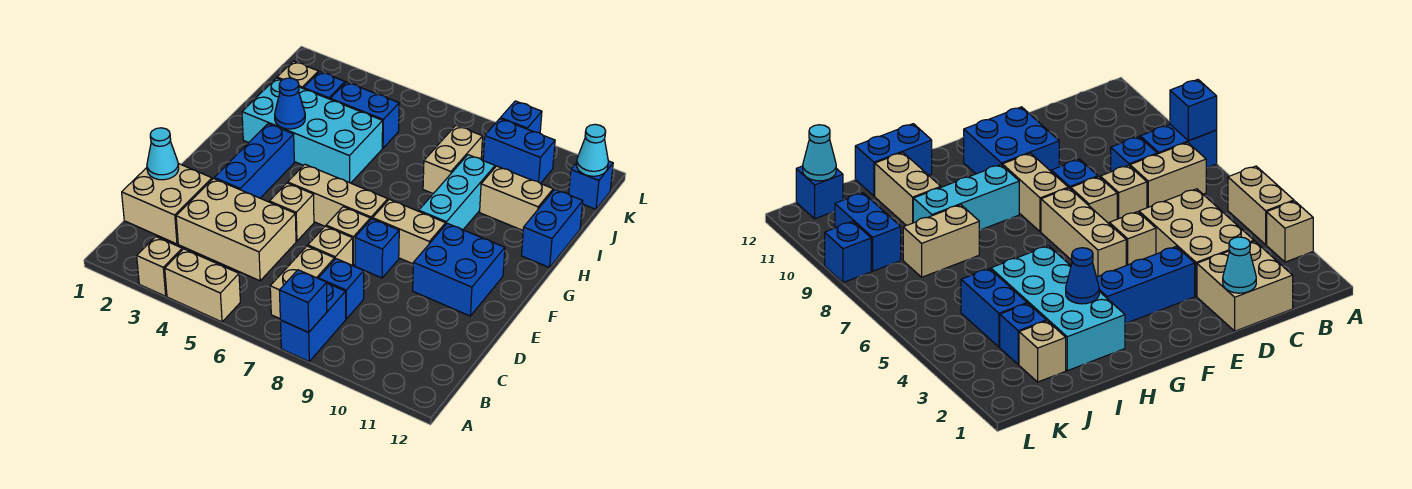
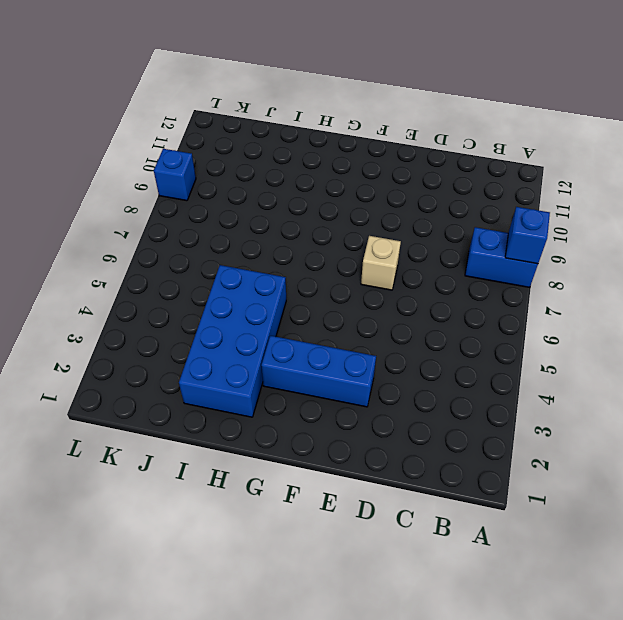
blue 2x4 brick [179,265,286,417] -> cyan 2x4 brick [242,78,383,183]
none -> tan 1x1 brick [137,237,182,296]
none -> tan 1x2 brick [165,249,240,322]
none -> tan 1x2 brick [270,246,335,319]
none -> tan 2x2 brick [122,164,212,244]

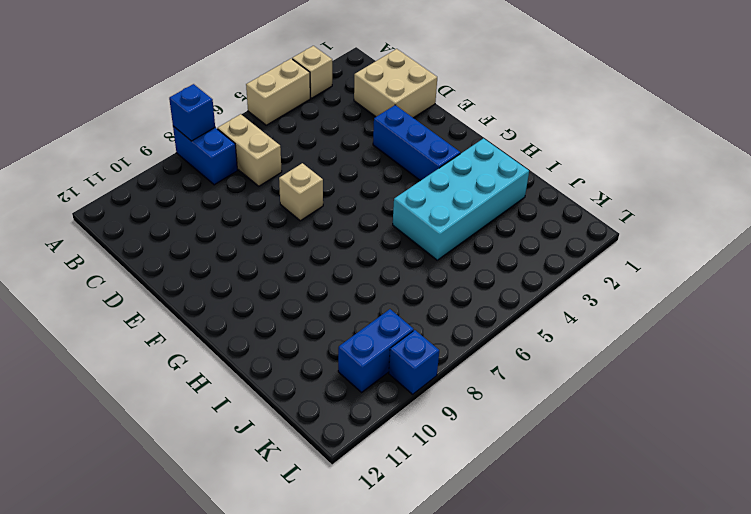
none -> tan 2x3 brick [176,179,296,281]
none -> blue 1x1 brick [318,259,364,319]
none -> tan 1x1 brick [308,226,353,265]
none -> tan 1x1 brick [270,183,314,241]

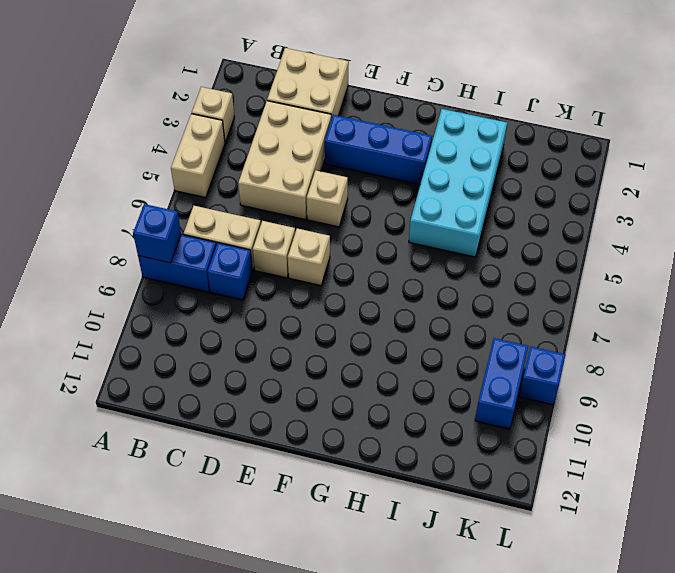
none -> blue 1x1 brick [355,219,399,278]
none -> blue 2x2 brick [413,223,505,316]
none -> tan 1x3 brick [288,164,388,226]
none -> tan 1x2 brick [373,199,446,264]

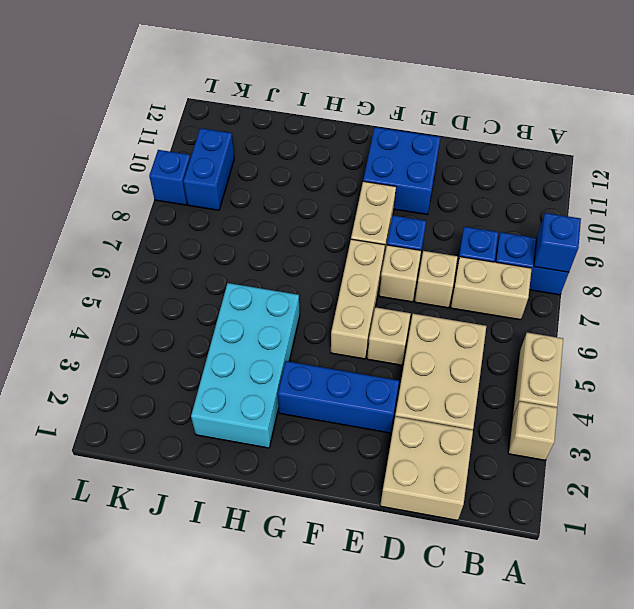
none -> cyan 1x3 brick [419,155,495,230]
none -> blue 1x2 brick [521,190,583,268]
none -> tan 1x2 brick [423,125,483,194]
none -> tan 1x2 brick [480,166,553,230]

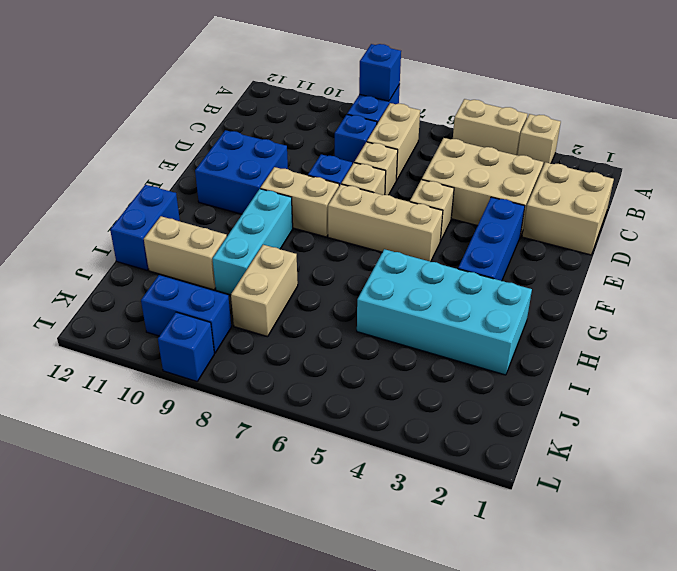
none -> tan 1x1 brick [277,61,318,89]
none -> blue 1x1 brick [304,72,345,99]
none -> blue 1x2 brick [330,82,399,148]
none -> blue 1x1 brick [569,161,613,209]

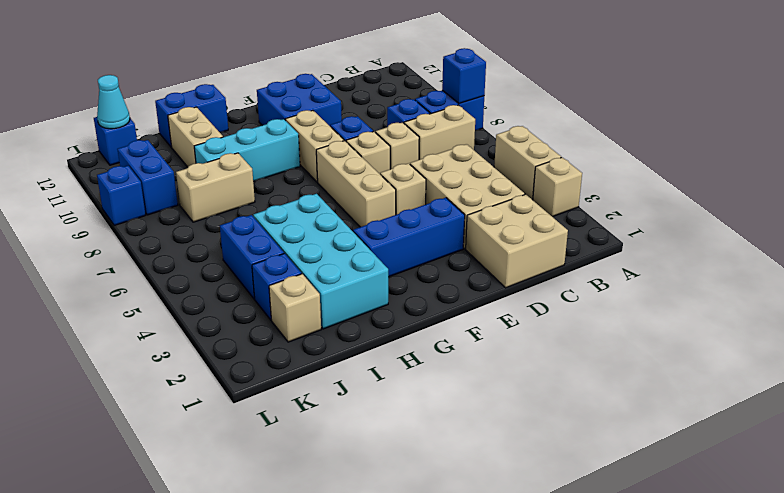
none -> cyan 1x1 cone [147,128,179,180]
none -> blue 1x1 cone [275,78,305,129]

